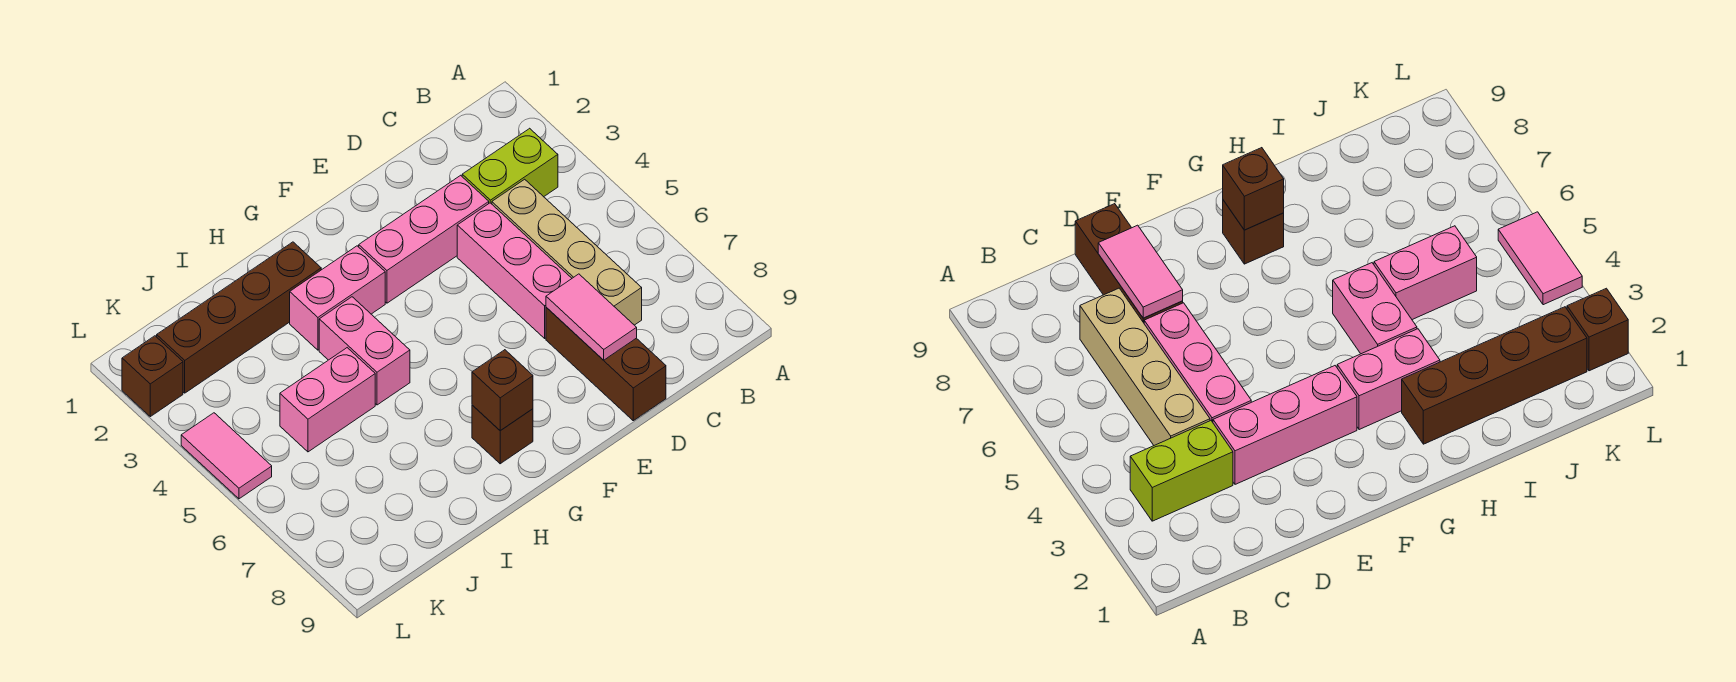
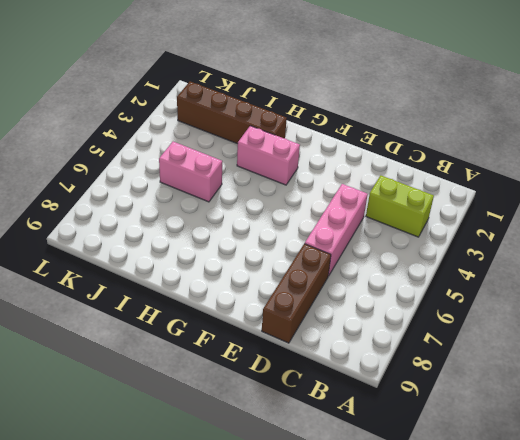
none -> tan 1x4 brick [492,179,642,325]
none -> pink 1x3 brick [359,175,489,303]
none -> brown 1x1 brick [472,405,533,464]

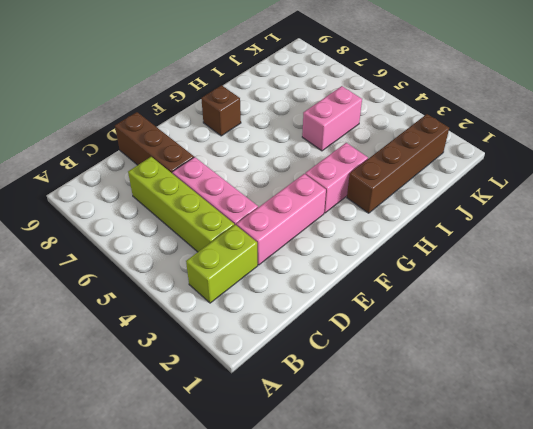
lime 1x4 brick [128,157,234,252] -> tan 1x4 brick [492,179,642,325]
none -> pink 1x2 brick [319,297,410,405]
none -> brown 1x1 brick [122,336,183,417]
none -> pink 1x2 tile [181,413,272,499]

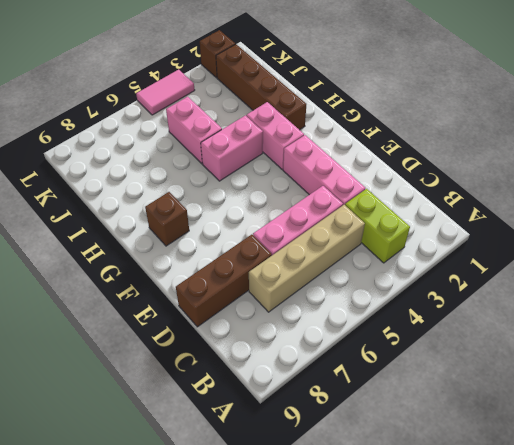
none -> pink 1x2 tile [546,274,637,360]
none -> brown 1x1 brick [472,350,533,431]

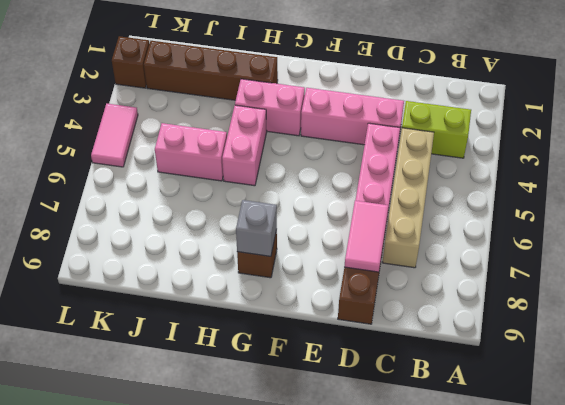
grey 1x1 brick [236,200,277,256] -> brown 1x1 brick [472,350,533,431]

